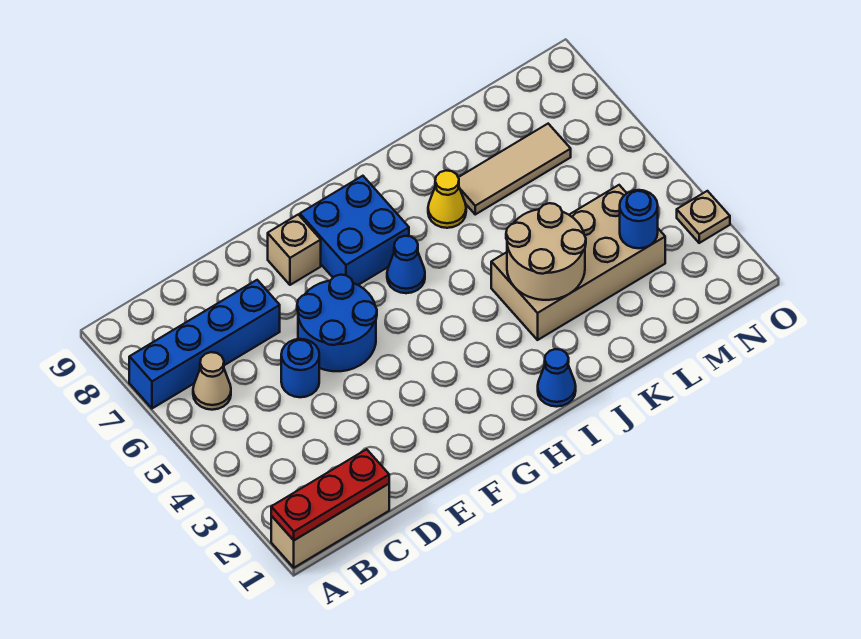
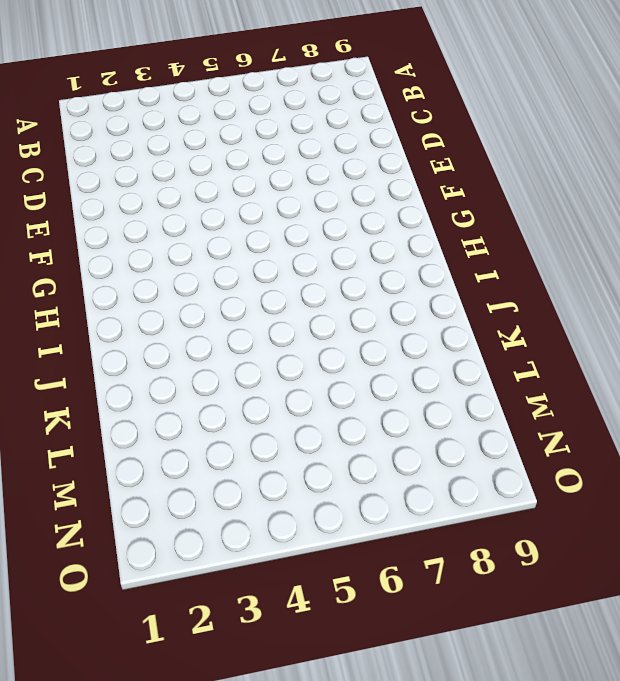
none -> tan 1x3 brick [271,484,389,568]
none -> blue 1x4 brick [129,280,280,408]
none -> tan 1x1 cone [193,352,231,410]

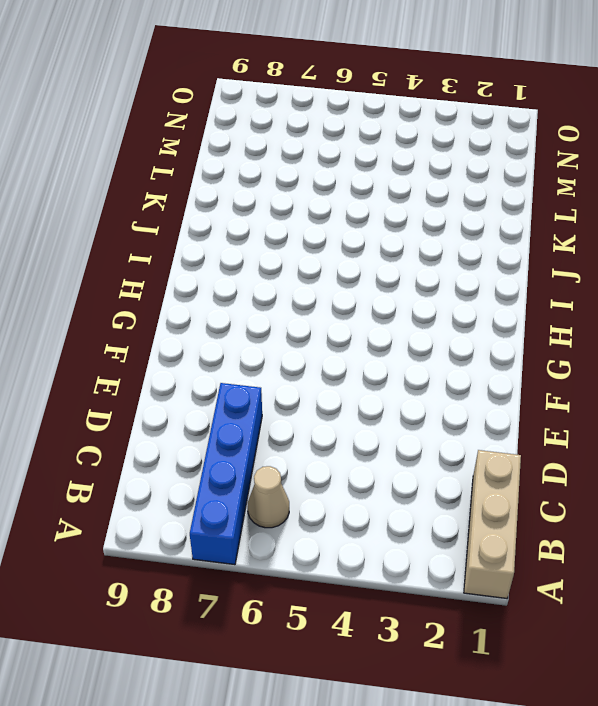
none -> blue 1x1 round brick [281,339,319,397]
none -> blue 2x2 round brick [297,275,377,371]
none -> tan 1x1 brick [268,215,321,285]

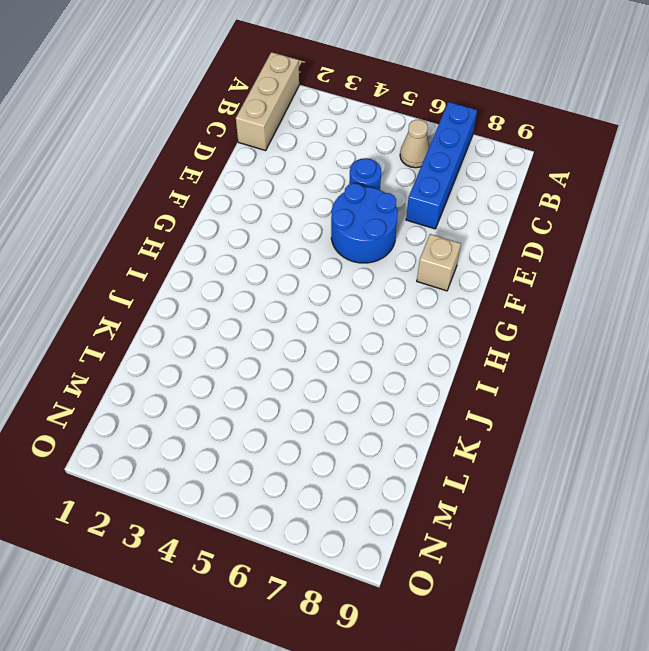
none -> blue 2x2 brick [300,176,409,285]
none -> blue 1x1 cone [387,236,425,293]
none -> blue 1x1 cone [538,349,576,407]

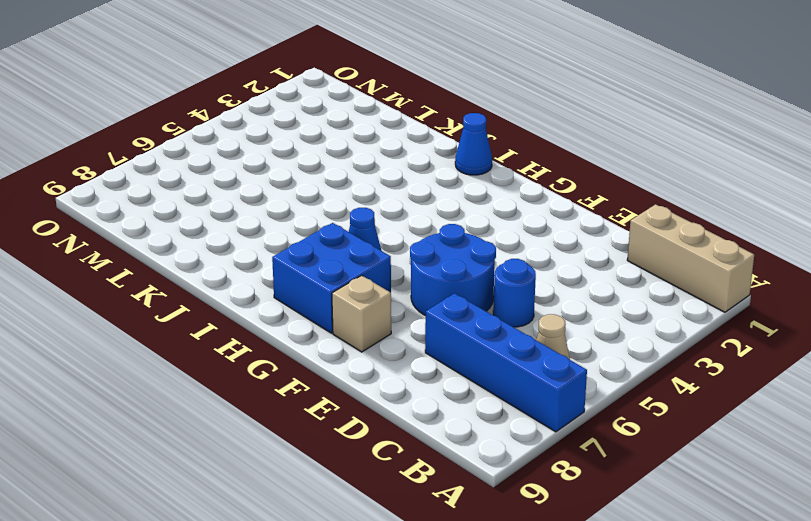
none -> tan 2x4 brick [491,185,665,340]
none -> yellow 1x1 cone [428,170,466,228]
none -> tan 1x3 tile [458,124,571,214]

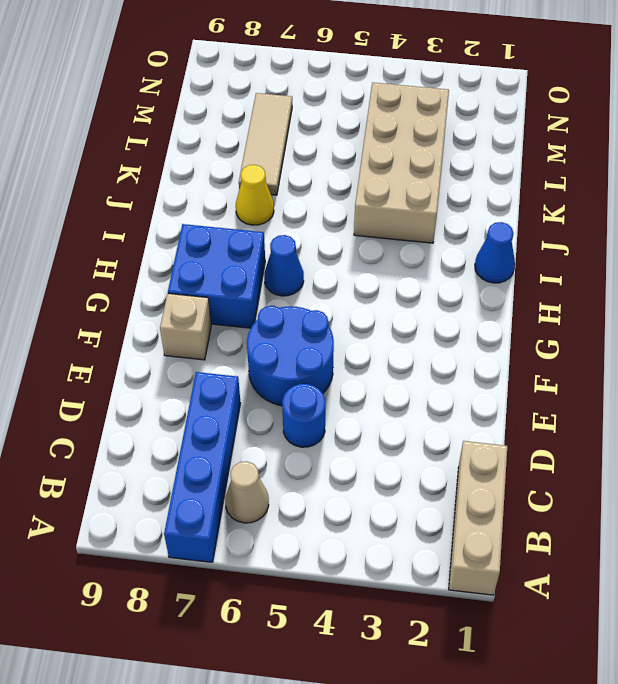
none -> tan 1x1 plate [677,191,730,243]
none -> red 1x3 plate [271,449,389,540]
none -> tan 2x2 round brick [506,203,586,300]

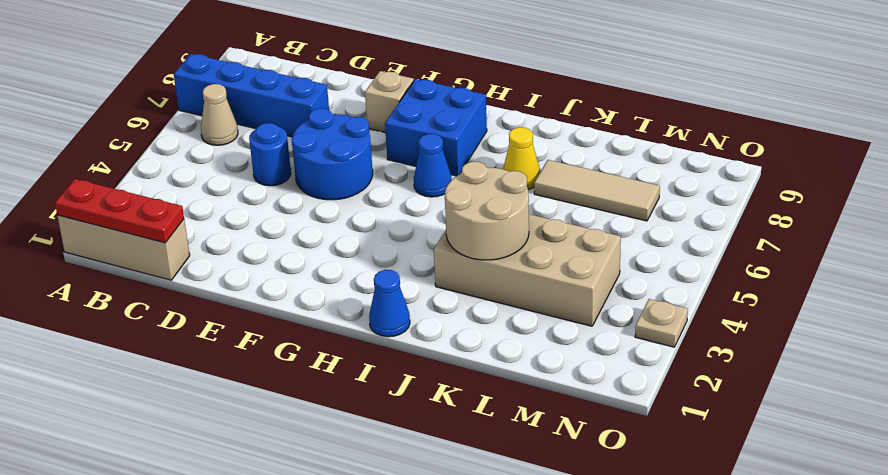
none -> blue 1x1 round brick [620,190,658,248]

